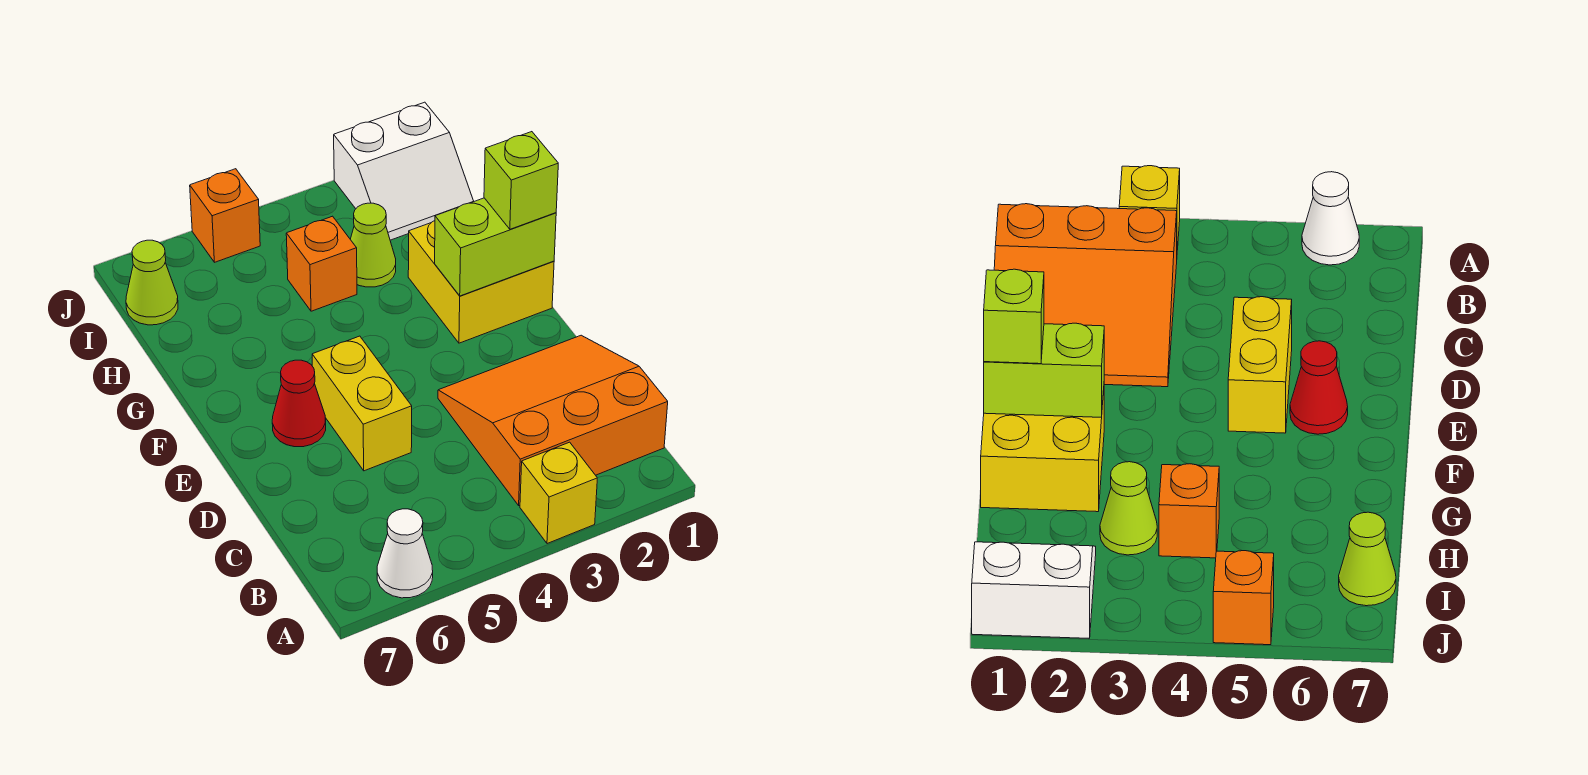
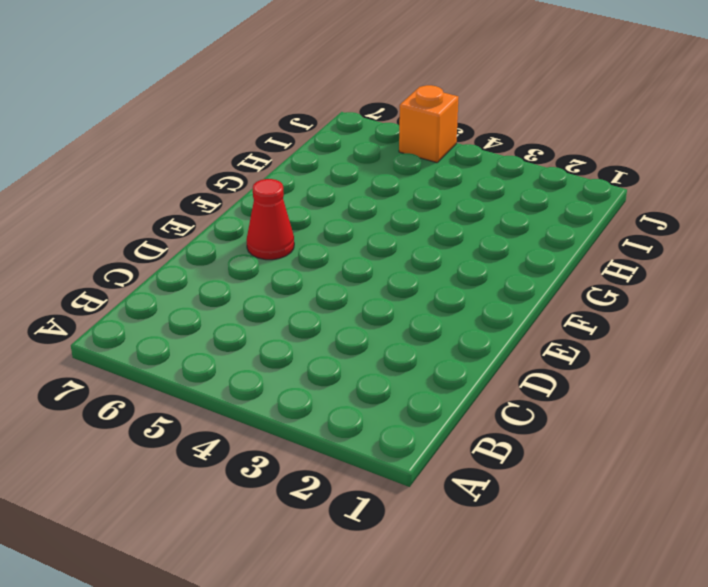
none -> yellow 1x1 brick [520,442,597,544]
none -> white 1x1 cone [377,509,433,598]
none -> orange 3x3 slope [438,335,668,506]

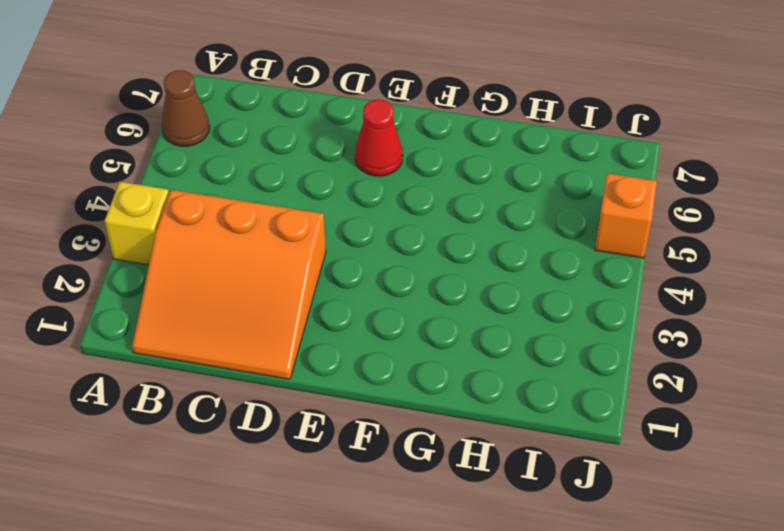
brown 1x1 cone [162,70,210,146] -> white 1x1 cone [377,509,433,598]
orange 3x3 slope [132,190,326,379] -> orange 3x3 slope turned to [438,335,668,506]
none -> yellow 1x2 brick [312,336,412,471]
none -> yellow 2x2 brick [408,221,554,343]
none -> lime 1x1 cone [350,203,396,287]

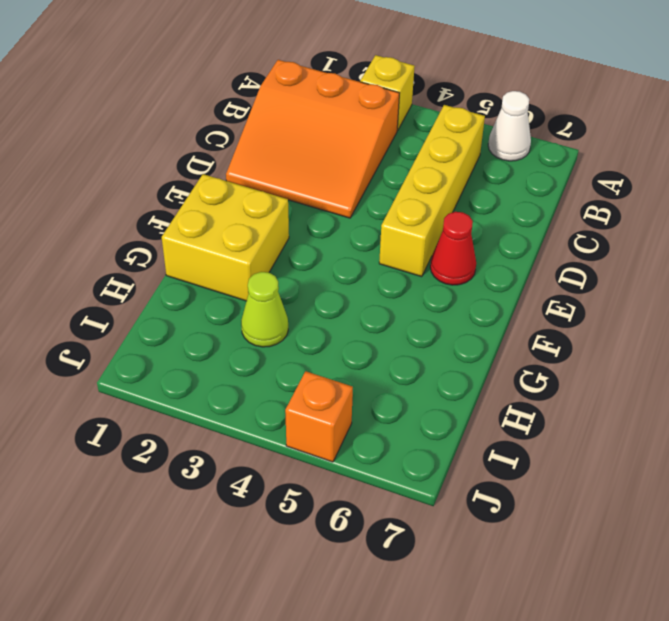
yellow 1x4 brick [379,105,485,277] -> yellow 1x2 brick [312,336,412,471]
none -> orange 1x1 brick [286,216,357,311]
none -> white 2x2 slope [334,102,474,240]
none -> lime 1x1 cone [126,240,178,325]

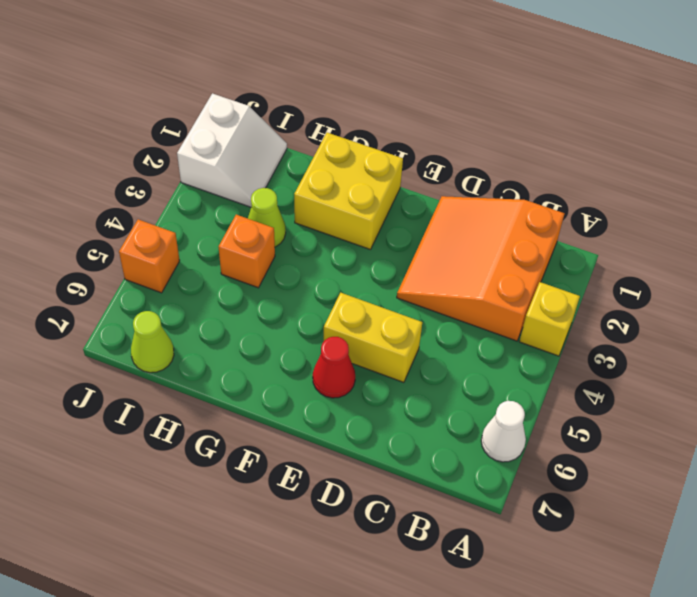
none -> lime 1x2 brick [435,198,556,296]
none -> lime 1x1 brick [484,132,558,229]

